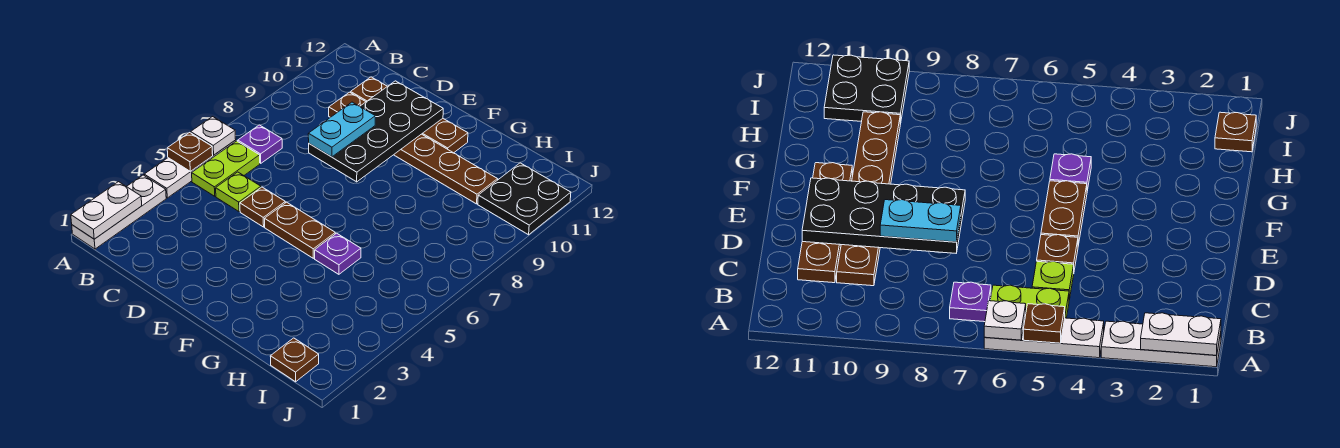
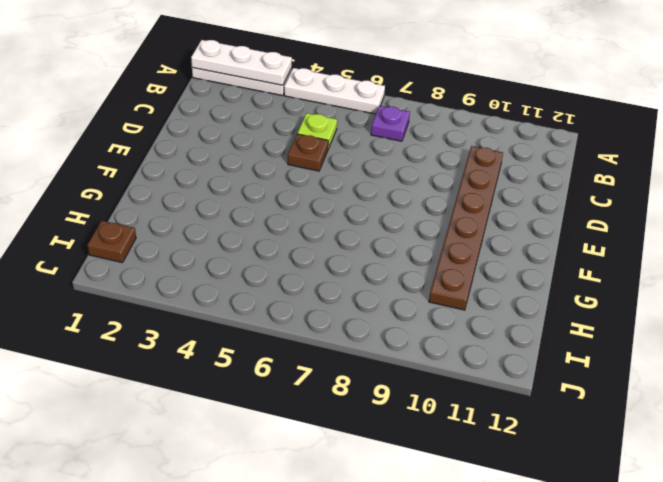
white 1x3 plate [191,40,292,85] -> white 1x2 plate [71,182,142,239]
none -> lime 1x2 plate [192,141,260,196]
none -> brown 1x4 plate [350,77,468,153]
none -> brown 1x2 plate [265,202,335,258]

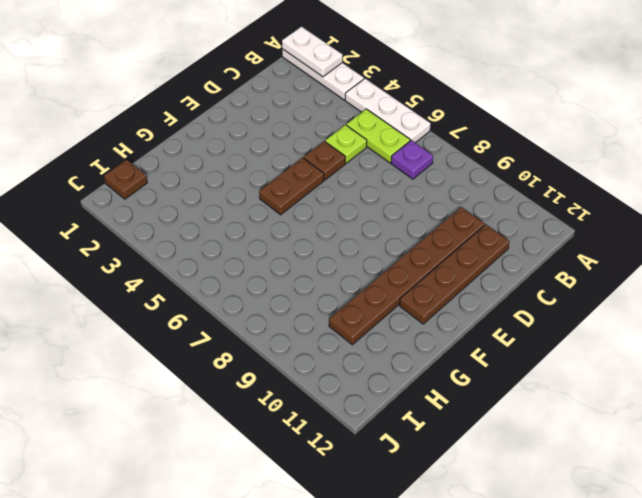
none -> purple 1x1 plate [315,233,361,274]
none -> black 2x2 plate [478,163,571,235]
none -> brown 1x1 plate [167,133,213,171]

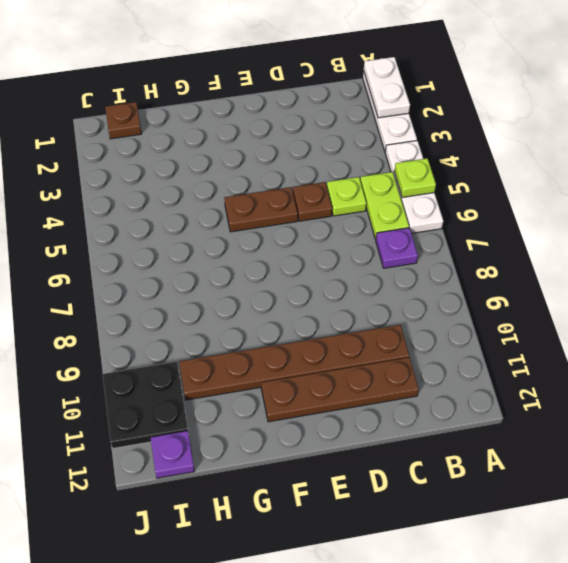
lime 1x1 plate [394,159,436,197] -> brown 1x1 plate [167,133,213,171]
purple 1x1 plate [151,431,194,478] -> purple 1x1 plate moved to [315,233,361,274]
none -> white 1x1 plate [191,117,236,155]
none -> black 2x4 plate [309,81,443,182]
none -> cyan 1x2 plate [308,102,375,157]

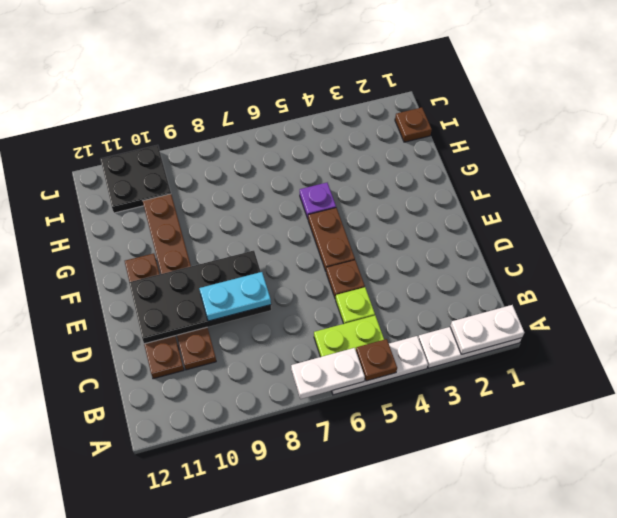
white 1x2 plate [291,348,365,399] -> white 1x1 plate [191,117,236,155]
none -> purple 1x1 plate [238,125,282,163]

